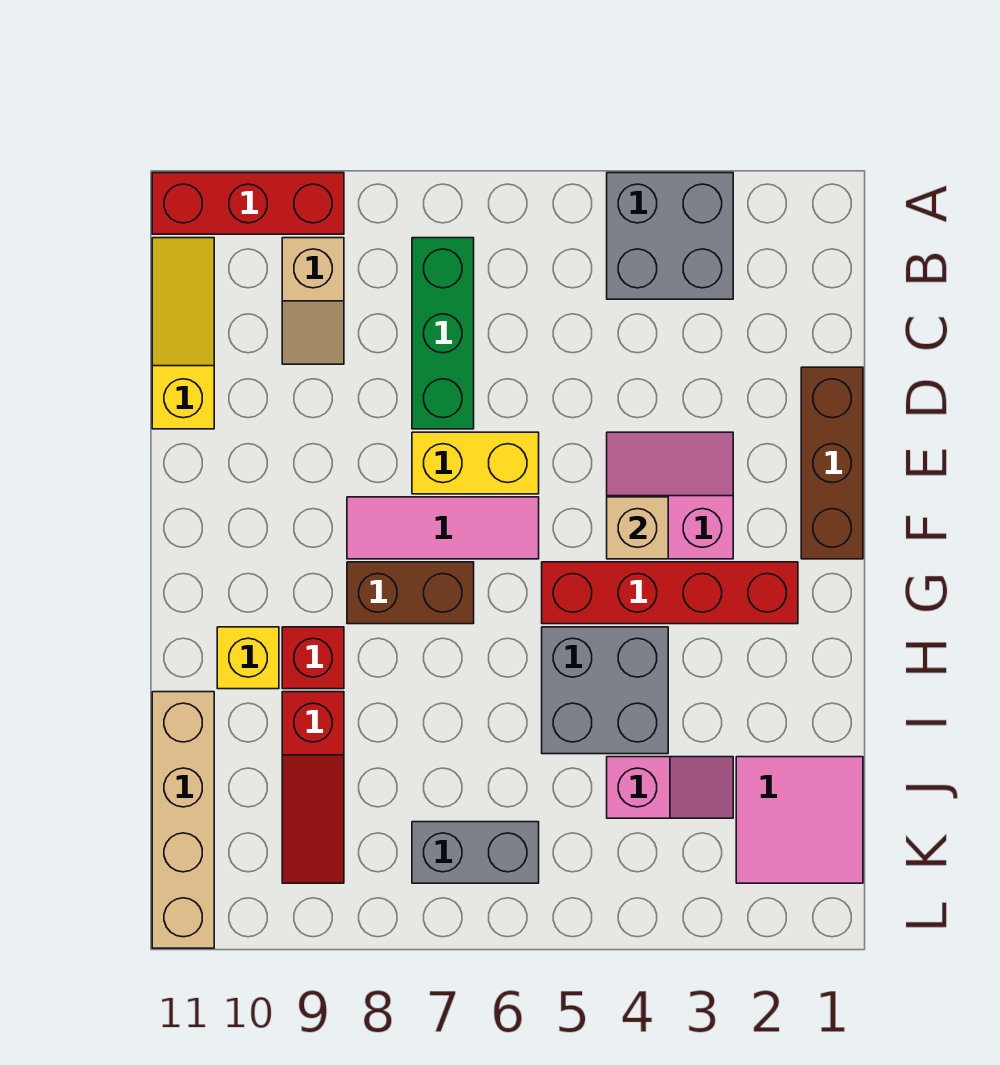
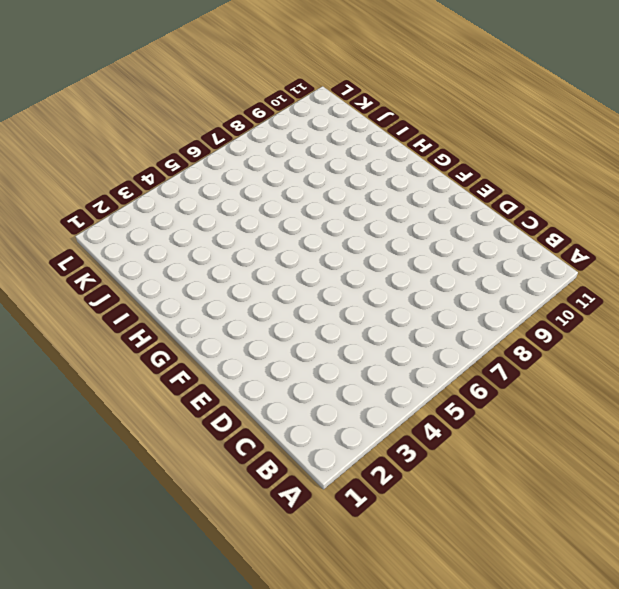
none -> grey 2x2 brick [607,173,733,299]
none -> red 1x3 brick [152,173,344,234]
none -> green 1x3 brick [412,238,474,429]

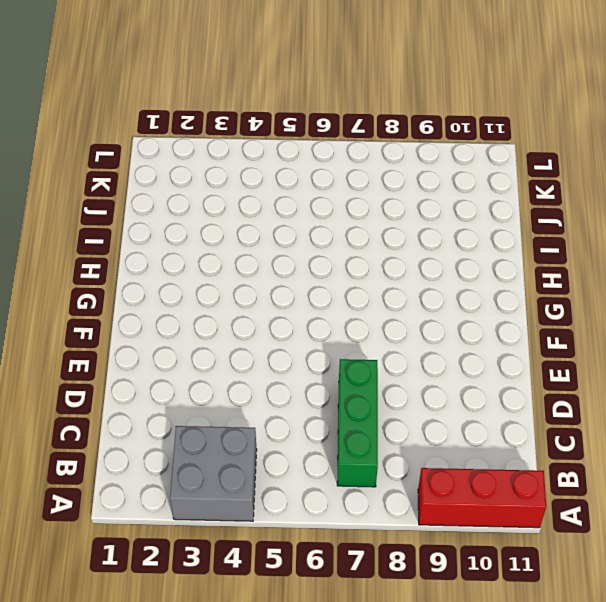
none -> tan 1x2 slope [282,238,344,364]
none -> yellow 1x3 slope [152,238,214,429]
none -> brown 1x3 brick [801,367,863,559]

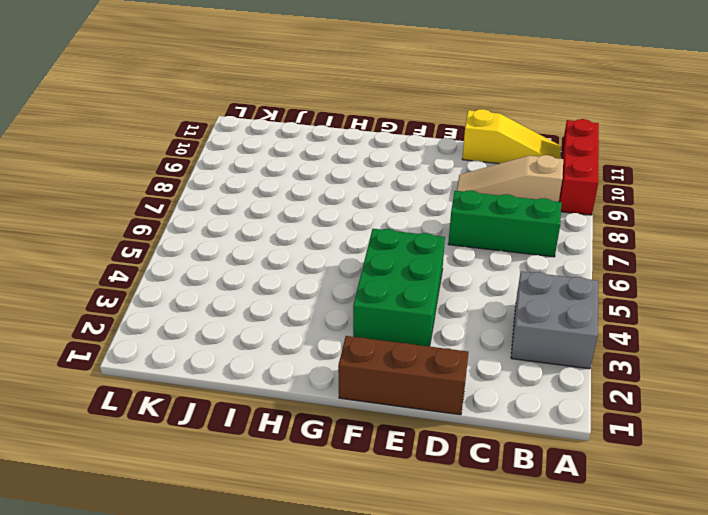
tan 1x3 slope [457,155,563,202] -> tan 1x2 slope [282,238,344,364]
green 2x3 brick [353,229,445,347] -> pink 2x2 slope [607,432,733,559]
none -> yellow 1x2 brick [412,432,539,494]
none -> pink 1x3 tile [347,497,539,559]
none -> red 1x4 brick [542,562,798,624]

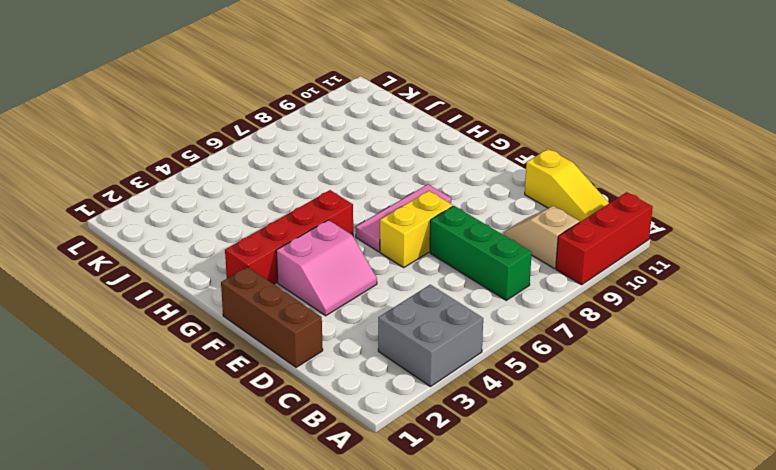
none -> brown 1x2 brick [347,562,474,624]
none -> grey 2x2 brick [542,627,668,754]
none -> red 1x1 brick [282,627,344,689]

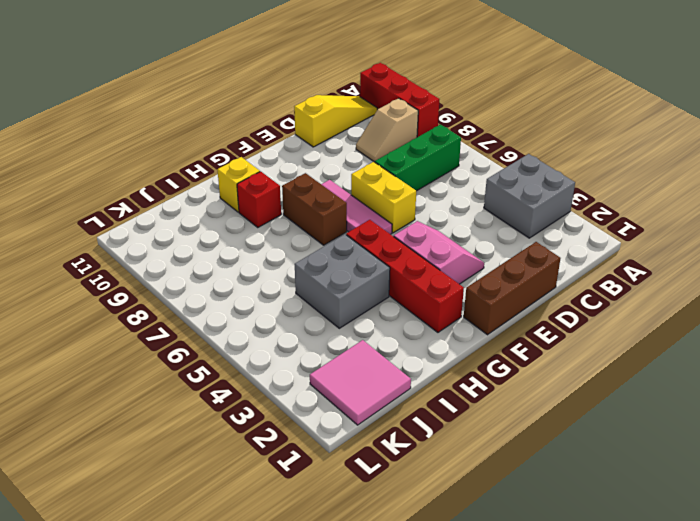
none -> red 1x3 slope [282,692,344,883]
none -> tan 1x4 brick [152,692,214,948]
none -> pink 1x2 slope [607,757,733,818]

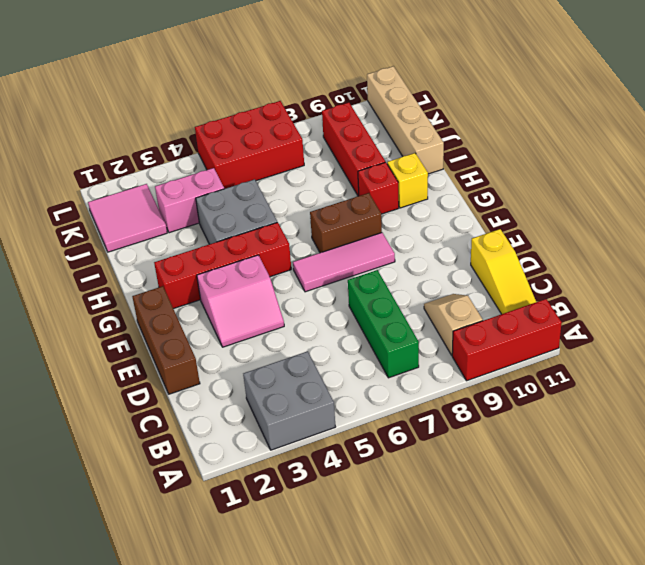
red 1x3 brick [322,103,385,196] -> red 1x3 slope [282,692,344,883]
pink 1x2 brick [155,168,224,233] -> pink 1x2 slope [607,757,733,818]
red 2x3 brick [195,101,304,189] -> grey 1x2 brick [412,822,539,883]
none -> yellow 1x2 brick [412,432,539,494]
none -> tan 1x1 brick [607,497,668,559]

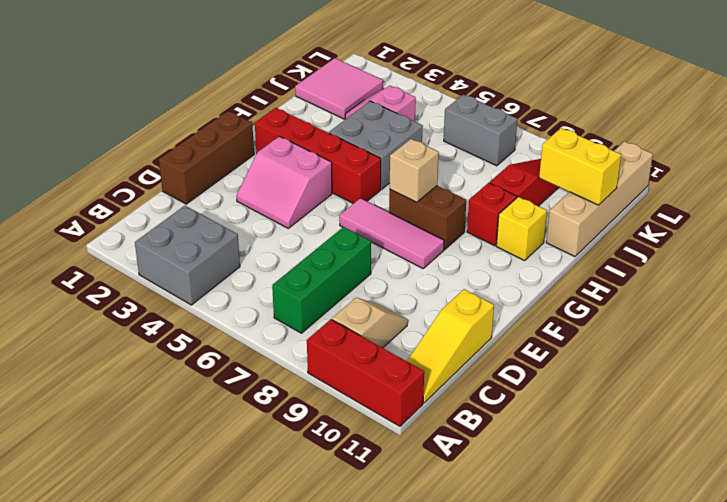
tan 1x1 brick [390,139,439,202] -> tan 1x1 brick moved to [607,497,668,559]
yellow 1x2 brick [539,128,621,205] -> yellow 1x2 brick moved to [412,432,539,494]

